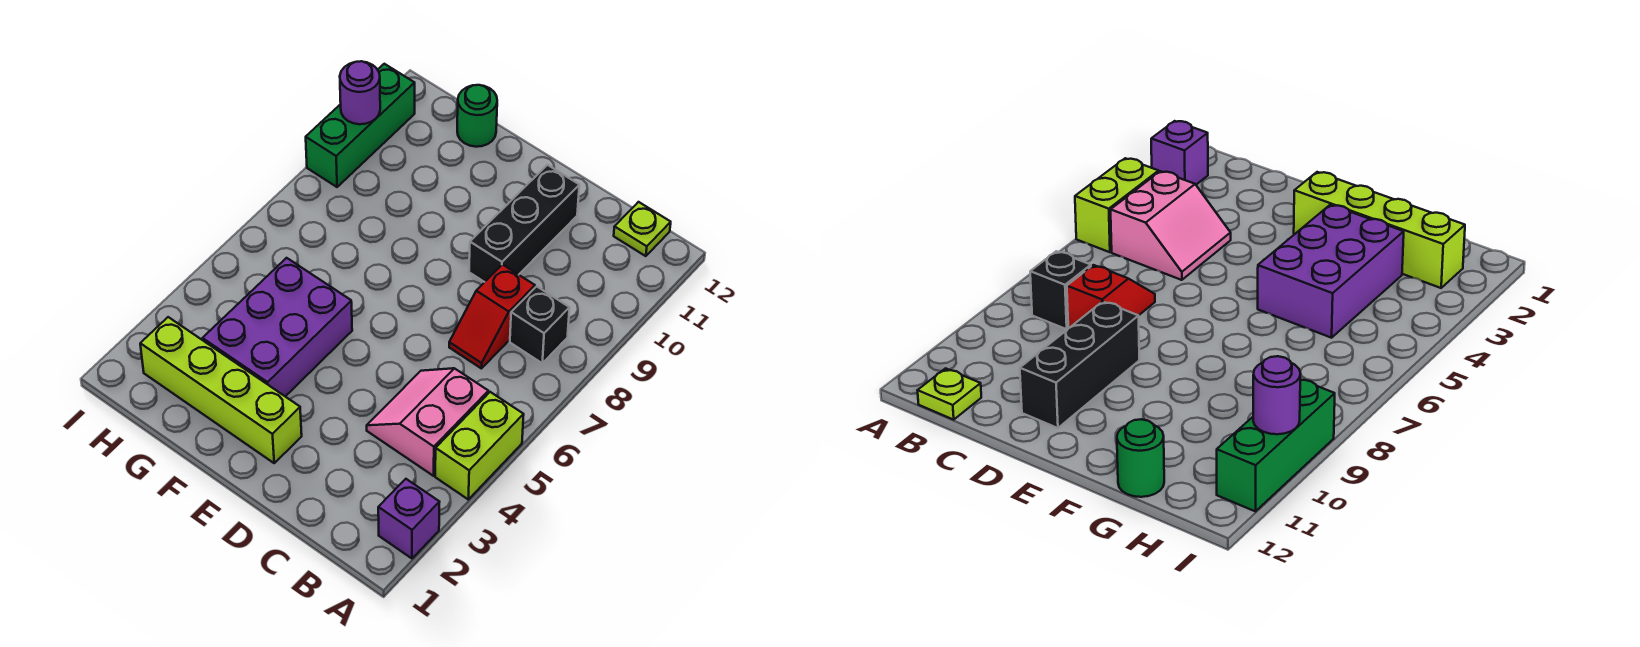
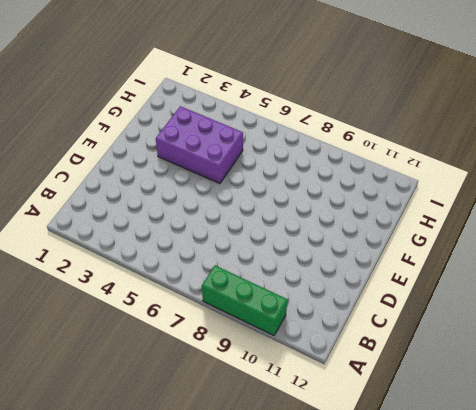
green 1x3 brick [202,266,288,335] -> green 1x3 brick moved to [306,64,415,187]
none -> purple 1x1 brick [378,479,439,558]
none -> lime 1x2 brick [435,392,524,499]
none -> pink 2x2 slope [367,368,488,476]

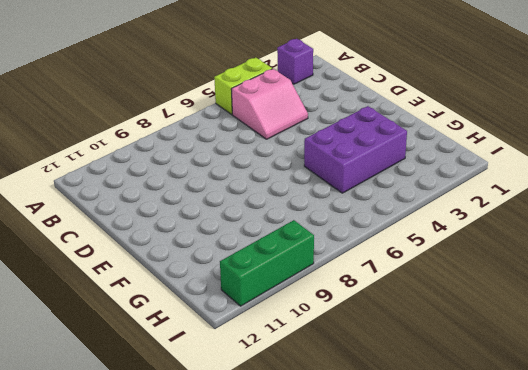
none -> black 1x1 brick [510,286,570,363]
none -> lime 1x1 plate [614,202,671,256]
none -> red 1x2 slope [449,265,535,368]

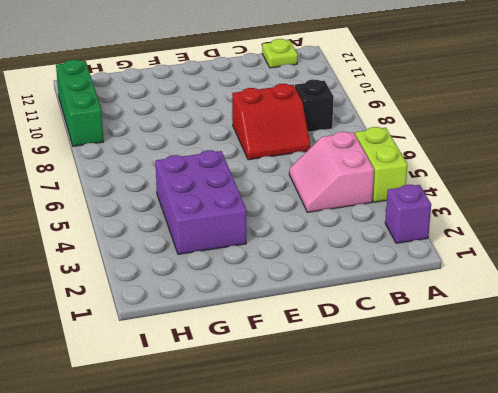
red 2x2 slope [232,84,310,160] -> red 1x2 slope [449,265,535,368]
none -> black 1x3 brick [469,165,579,282]
none -> lime 1x4 brick [140,317,302,463]
none -> green 1x1 round brick [457,85,497,147]

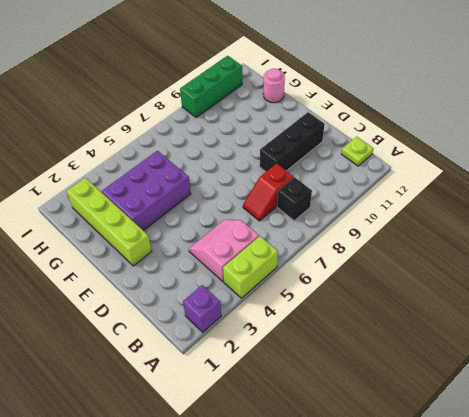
pink 1x1 round brick [264,69,285,103] -> green 1x1 round brick [457,85,497,147]
none -> purple 1x1 round brick [340,61,380,124]

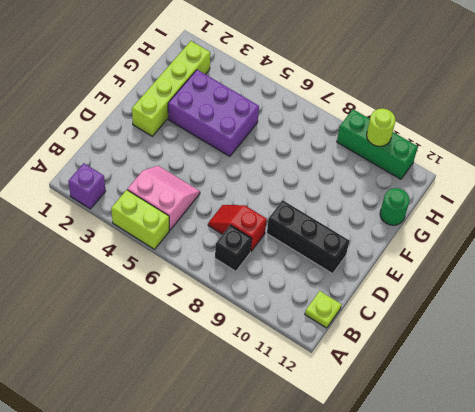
lime 1x1 round brick [367,109,395,146] -> purple 1x1 round brick [340,61,380,124]

